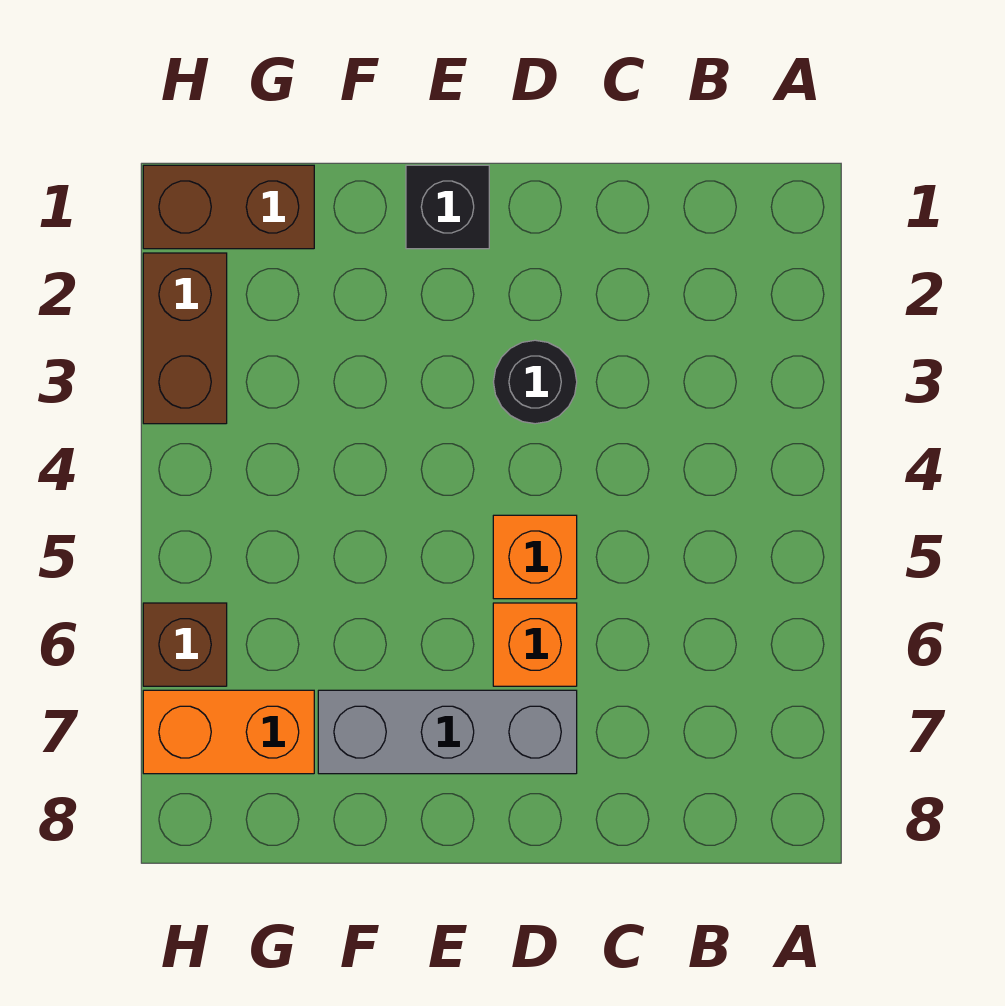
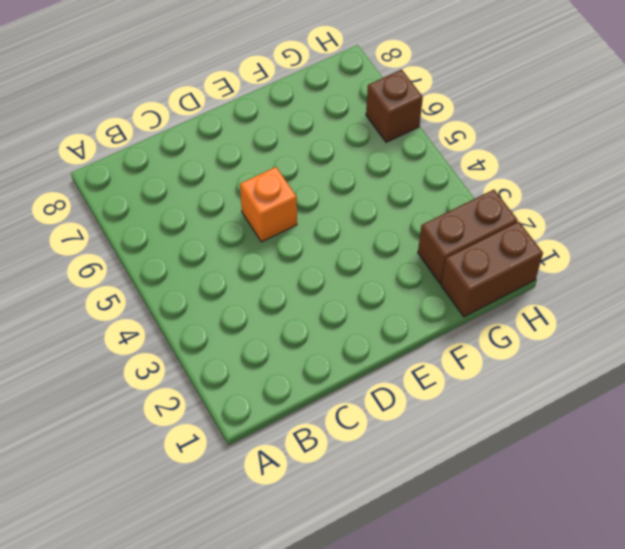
brown 1x2 brick [418,190,518,283] -> brown 1x2 brick turned to [143,253,227,424]
none -> black 1x1 round brick [494,340,577,424]
none -> orange 1x1 brick [493,603,577,686]

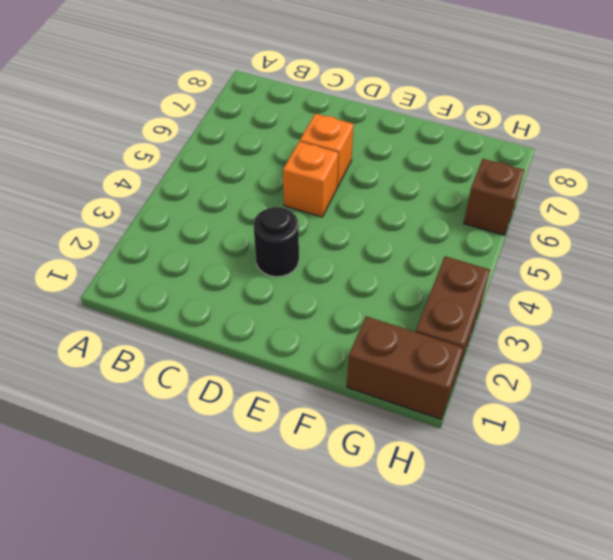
none -> grey 1x3 brick [318,690,577,774]
none -> black 1x1 brick [406,165,489,249]

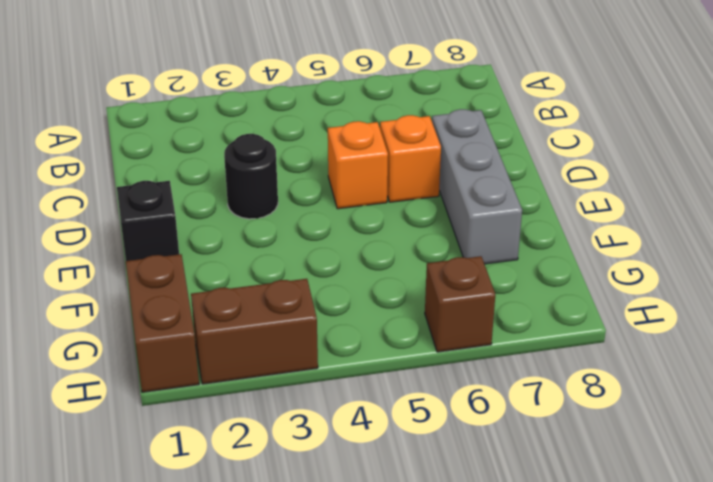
none -> orange 1x2 brick [143,690,314,774]

